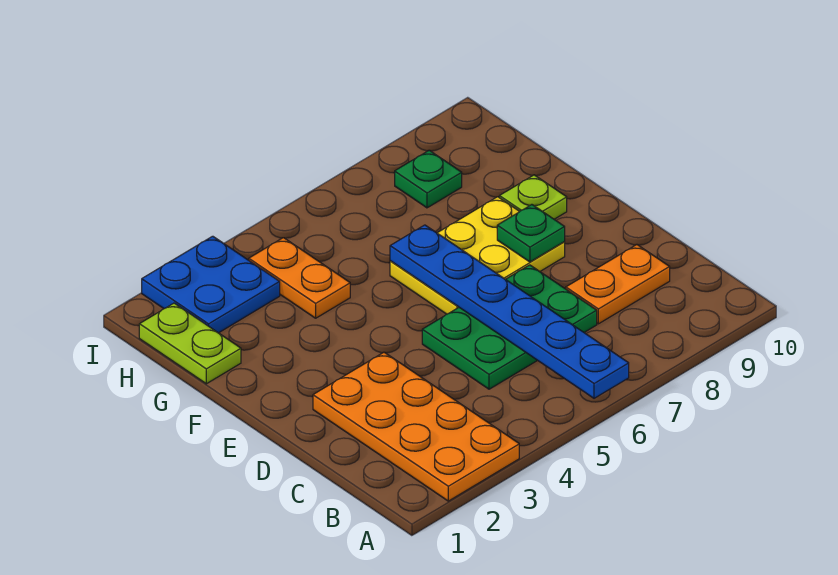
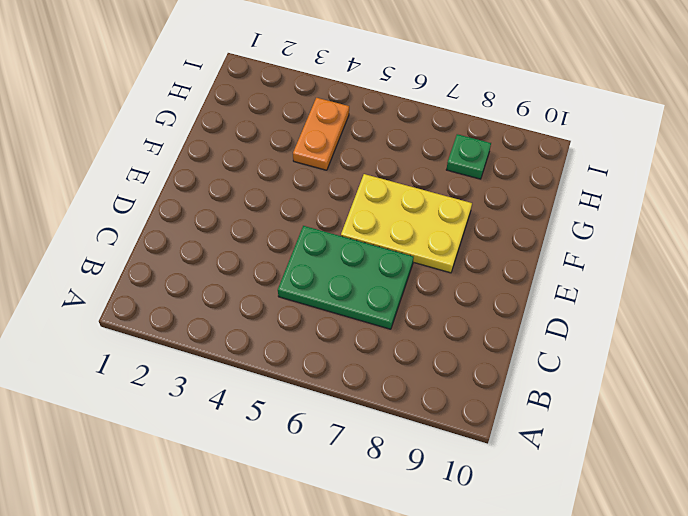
none -> orange 2x4 plate [313,352,519,501]
none -> orange 1x2 plate [566,245,670,324]

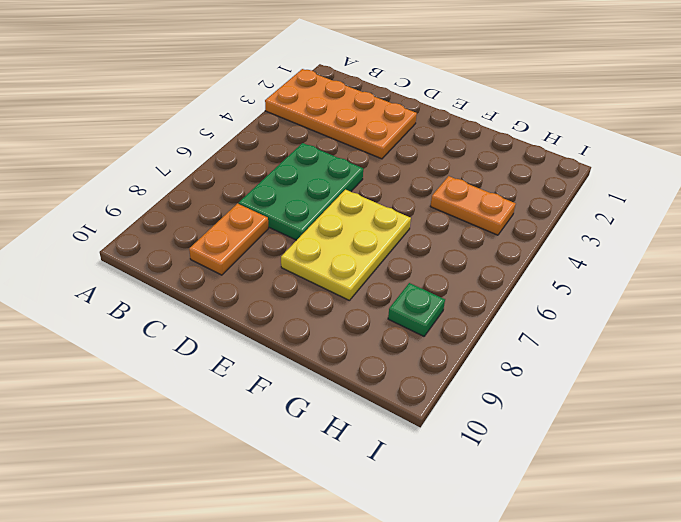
none -> lime 1x1 plate [499,175,567,219]
none -> lime 1x2 plate [139,303,241,384]

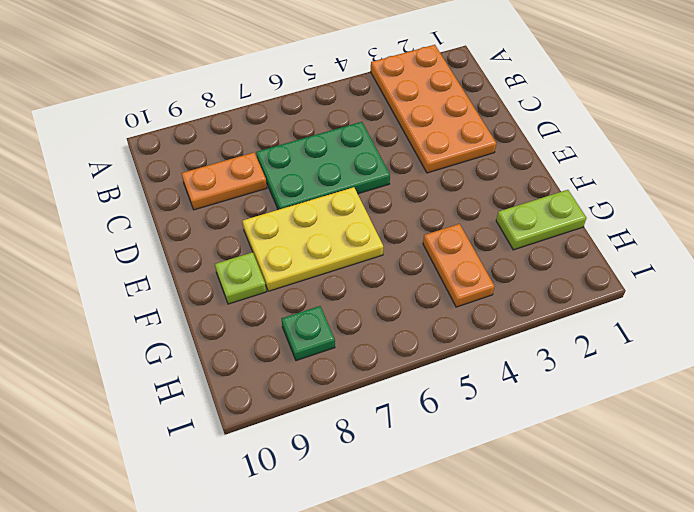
lime 1x2 plate [496,190,586,250] -> lime 1x2 plate turned to [139,303,241,384]
none -> blue 2x2 plate [142,236,280,333]
none -> blue 1x6 plate [390,225,629,398]

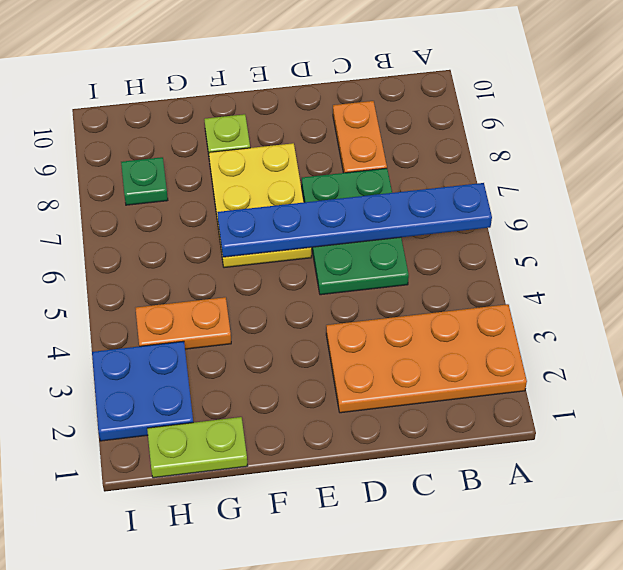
none -> green 1x1 plate [497,205,565,262]

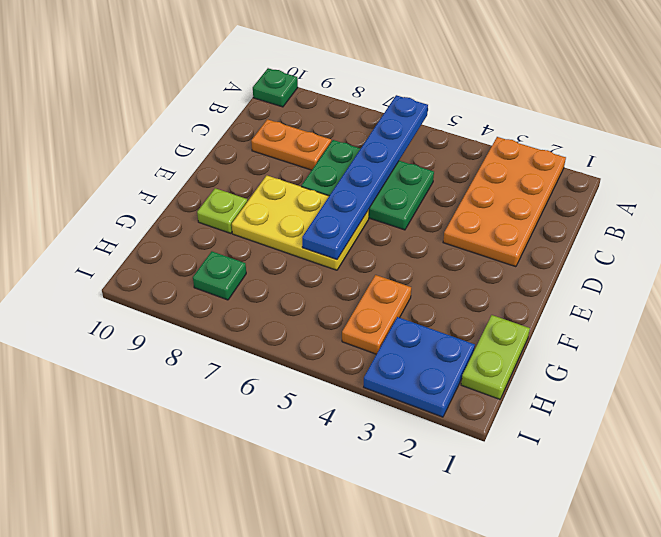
green 1x1 plate [253,68,298,107] -> green 1x1 plate moved to [497,205,565,262]

